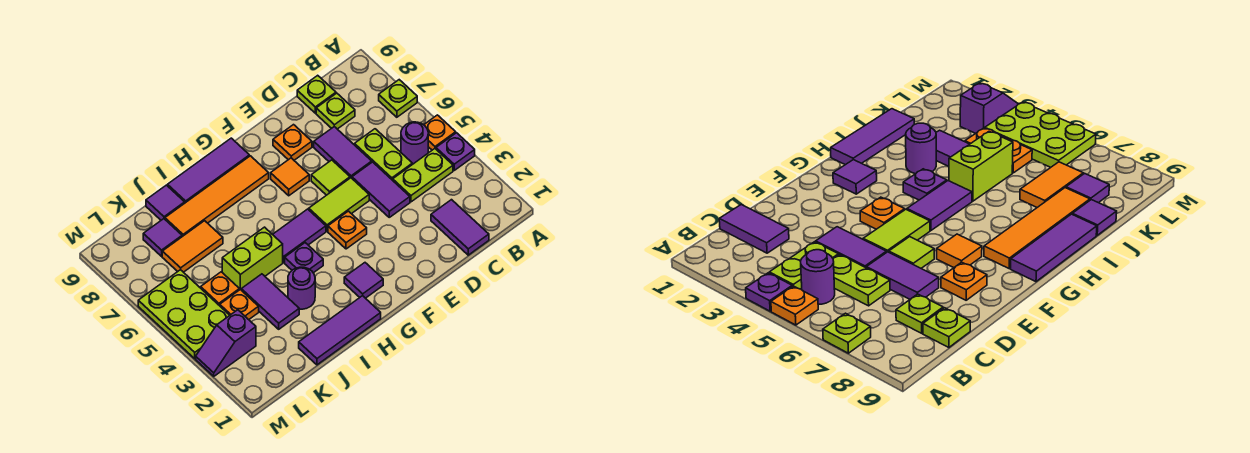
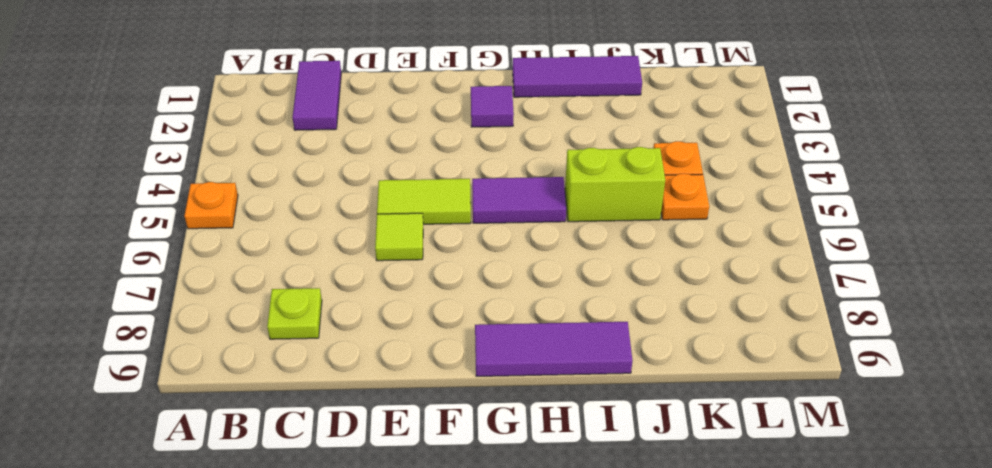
none -> purple 1x1 plate [436,133,475,170]
none -> lime 1x1 plate [379,80,417,117]
none -> lime 1x2 plate [393,149,453,202]
none -> purple 1x1 round brick [401,122,428,164]

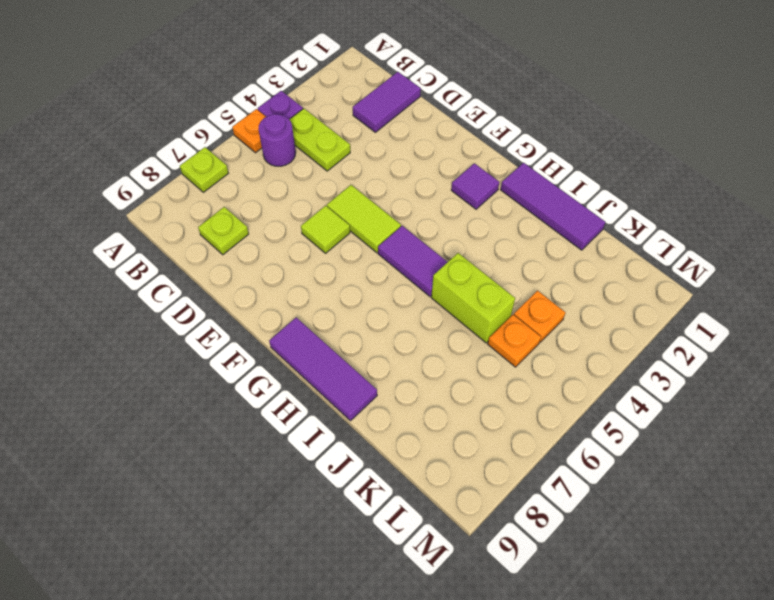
none -> lime 1x2 plate [355,129,412,180]
none -> lime 1x1 plate [297,75,336,113]
none -> purple 1x2 tile [352,162,410,217]
none -> purple 1x2 tile [314,127,372,178]

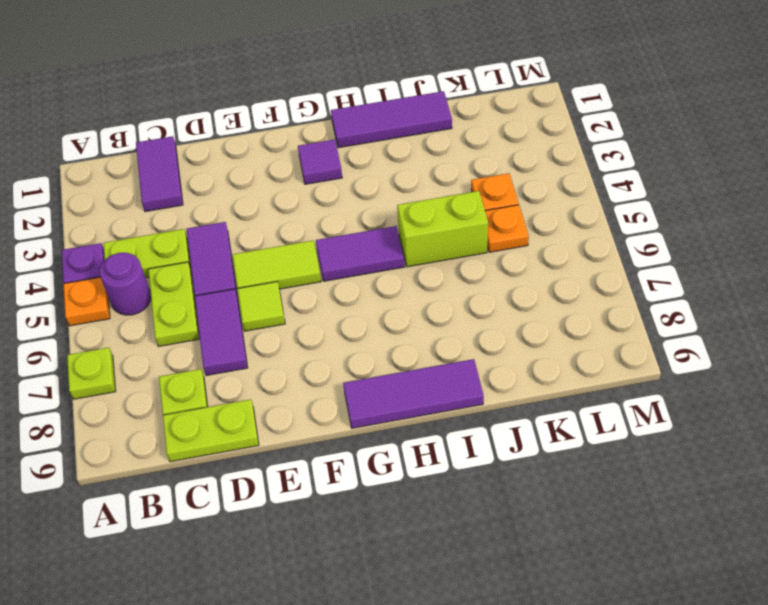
lime 1x2 plate [163,399,259,462] -> lime 1x1 plate [297,75,336,113]
none -> orange 1x1 plate [273,125,312,160]
none -> orange 1x1 plate [328,211,367,249]
none -> orange 1x1 tile [271,158,309,196]
none -> orange 1x4 tile [165,156,269,237]

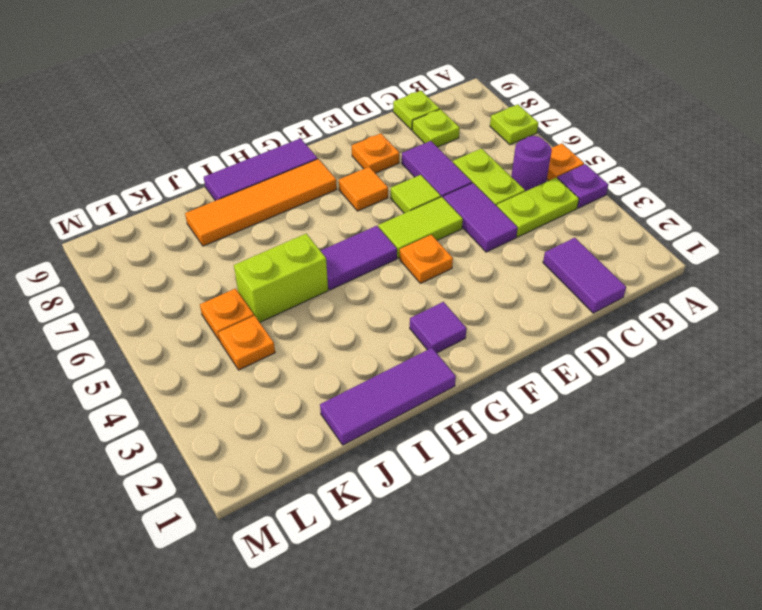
none -> purple 1x1 plate [285,243,323,273]
none -> purple 1x1 round brick [288,267,315,309]
none -> purple 1x2 tile [241,274,299,329]
none -> orange 1x2 tile [162,221,223,272]

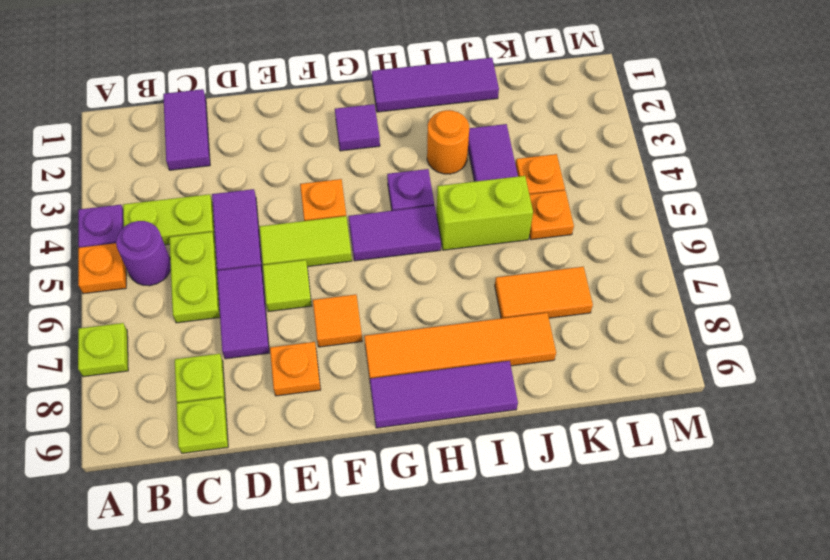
orange 1x1 round brick [427,110,469,174] -> purple 1x1 round brick [288,267,315,309]
none -> purple 1x1 tile [146,185,185,220]
none -> purple 1x1 tile [143,219,182,256]
none -> purple 1x2 slope [196,310,256,376]
none -> lime 2x3 plate [138,270,230,359]

